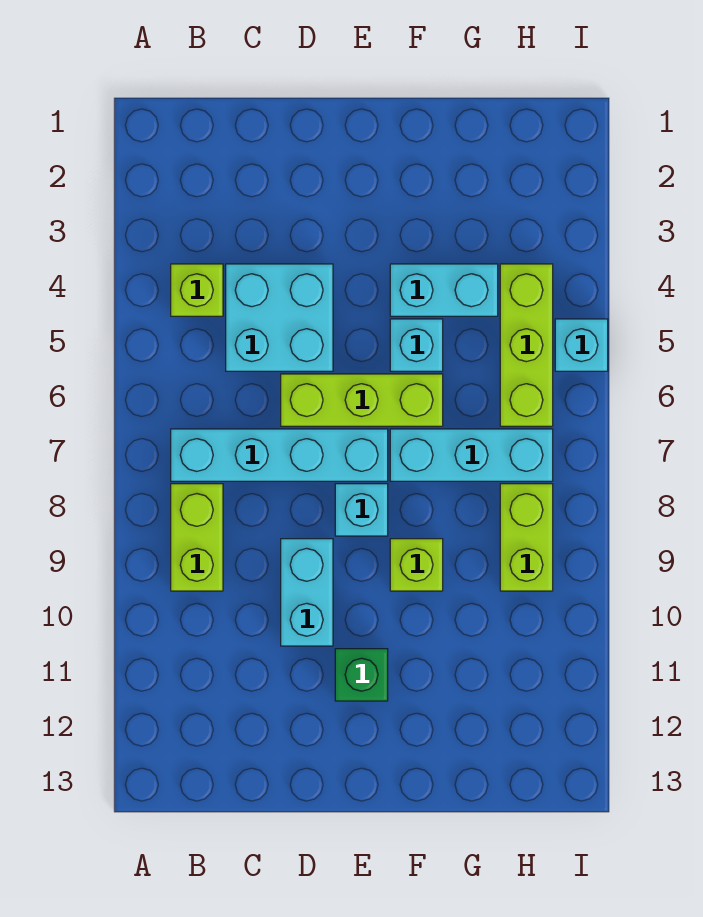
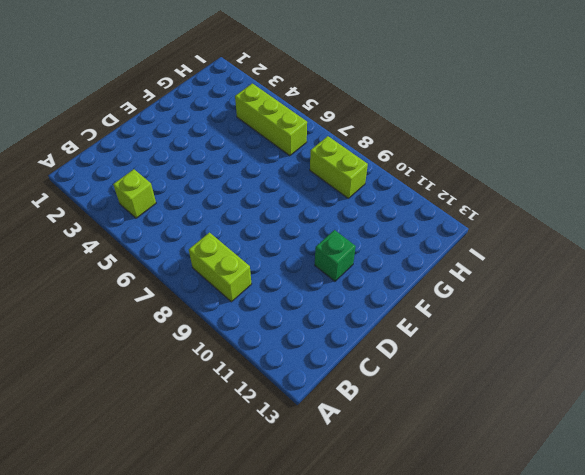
none -> cyan 1x4 brick [171,429,388,481]
none -> cyan 2x2 brick [226,264,333,371]
none -> lime 1x3 brick [281,374,443,426]

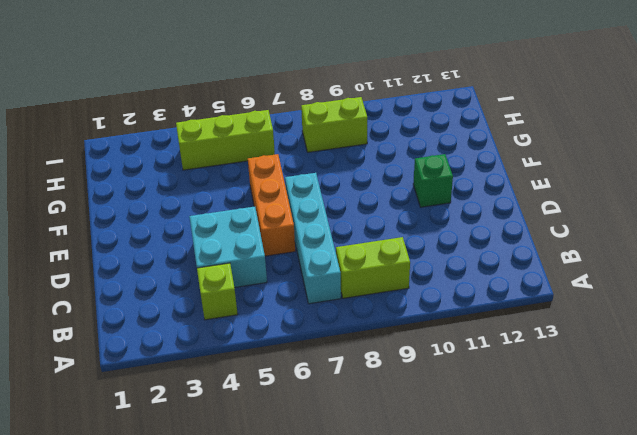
orange 1x3 brick [248,154,295,256] -> lime 1x3 brick [281,374,443,426]
none -> cyan 1x2 brick [281,539,333,646]
none -> cyan 1x1 brick [335,484,388,536]
none -> cyan 1x2 brick [390,264,498,316]

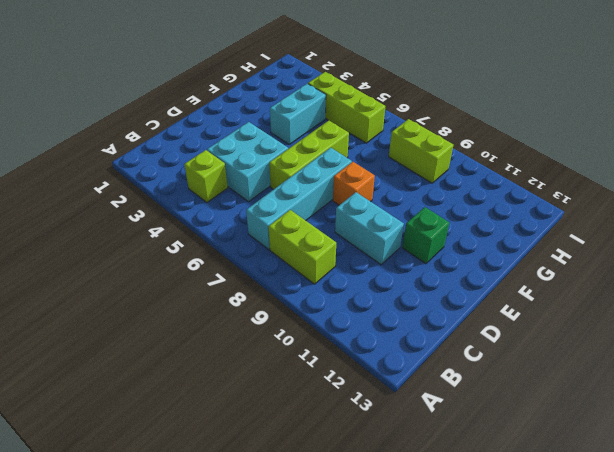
orange 1x1 brick [333,162,375,205] -> cyan 1x1 brick [335,484,388,536]
none -> cyan 1x1 brick [390,319,443,371]
none -> cyan 1x3 brick [390,429,553,481]
none -> lime 1x1 brick [390,539,443,591]

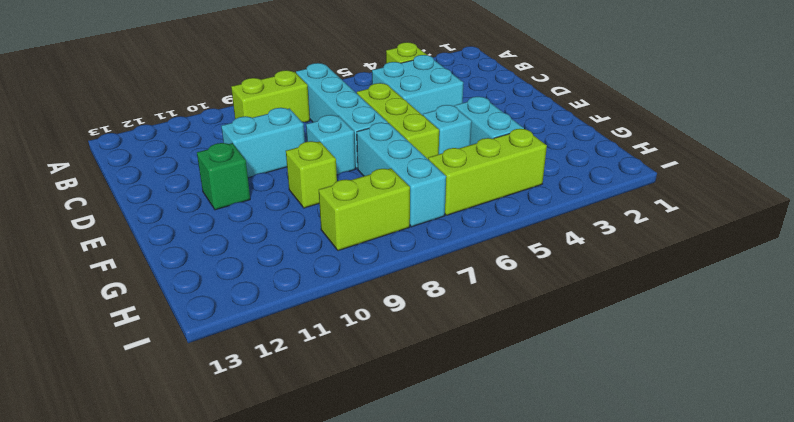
none -> cyan 1x1 brick [555,319,608,371]

